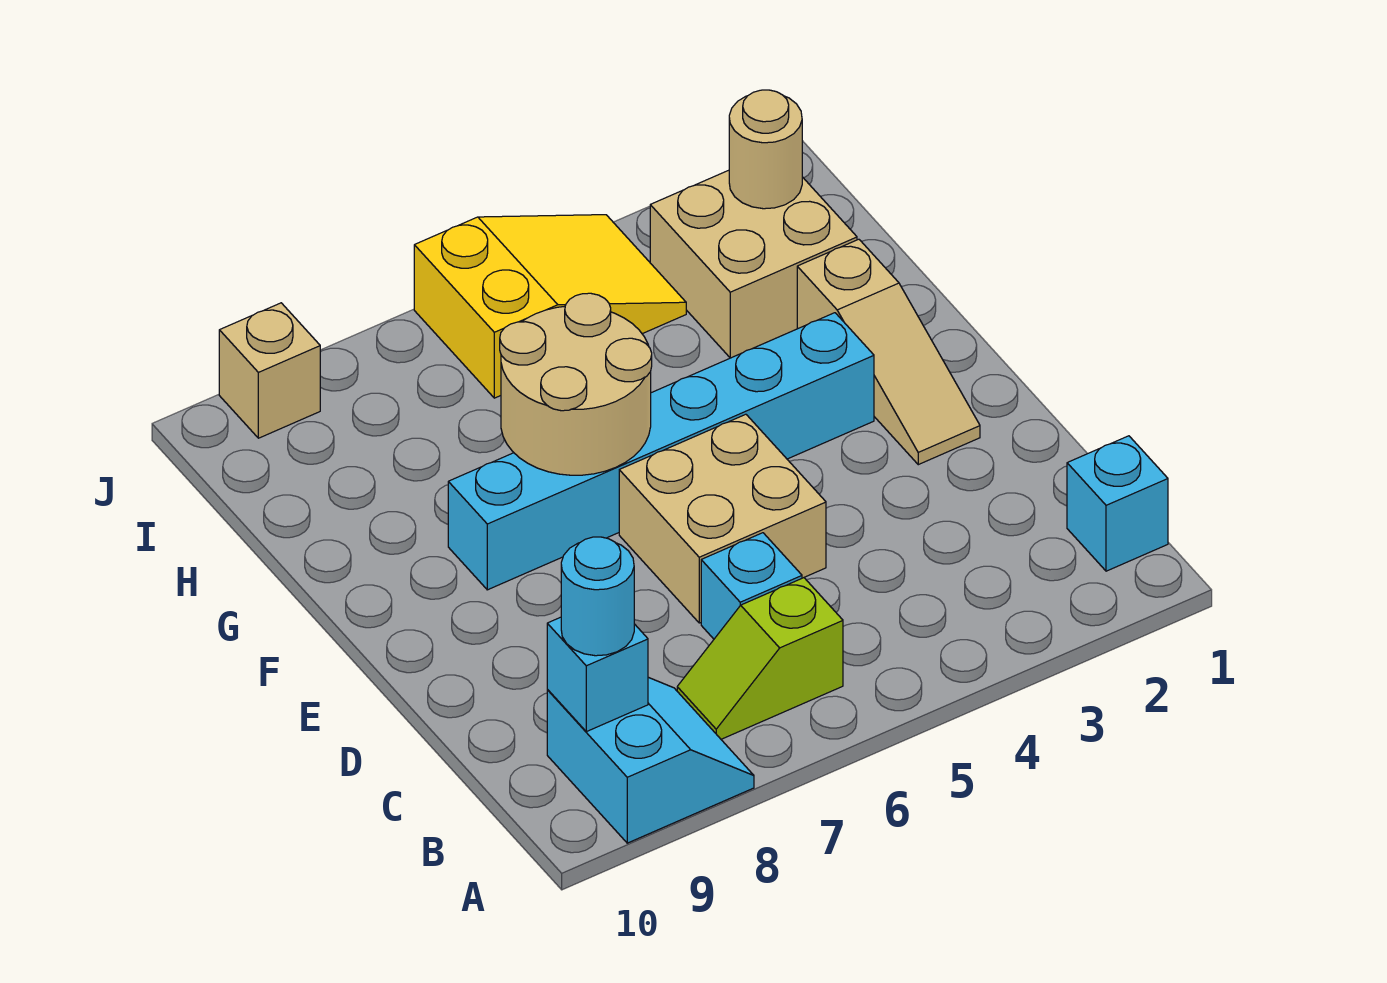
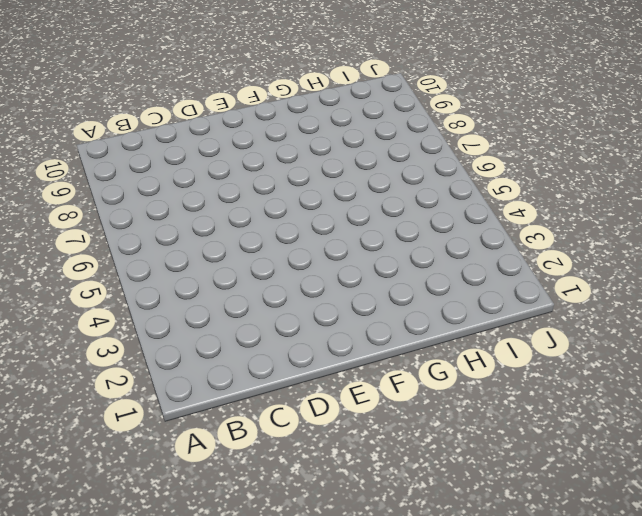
none -> cyan 2x2 slope [547,677,754,843]
none -> cyan 1x1 brick [1067,436,1168,571]
none -> lime 1x2 slope [677,578,843,739]

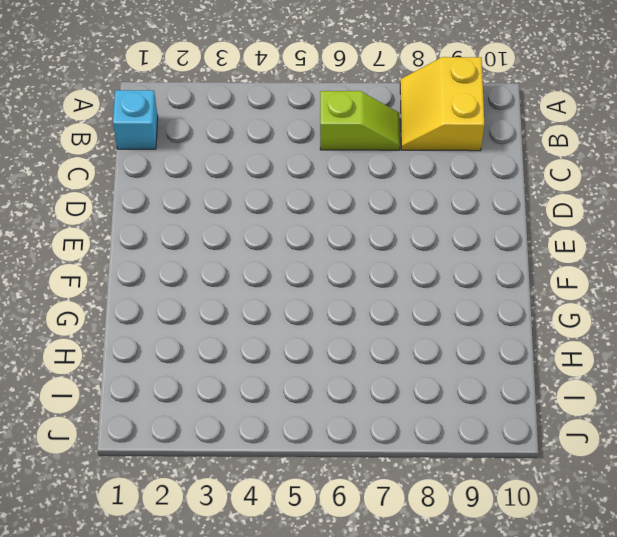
yellow 2x2 slope [400,57,484,151] -> cyan 2x2 slope [547,677,754,843]
none -> cyan 1x1 brick [701,533,802,639]
none -> tan 2x2 brick [619,414,826,623]
none -> tan 1x3 slope [797,239,980,465]

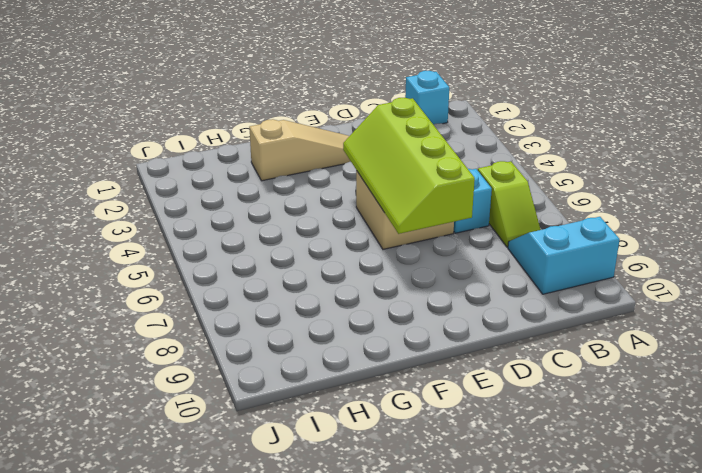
lime 2x4 slope [343,98,475,234] -> none
none -> cyan 1x6 brick [448,313,874,590]
none -> tan 2x2 brick [650,170,857,358]
none -> yellow 2x3 slope [414,215,686,398]

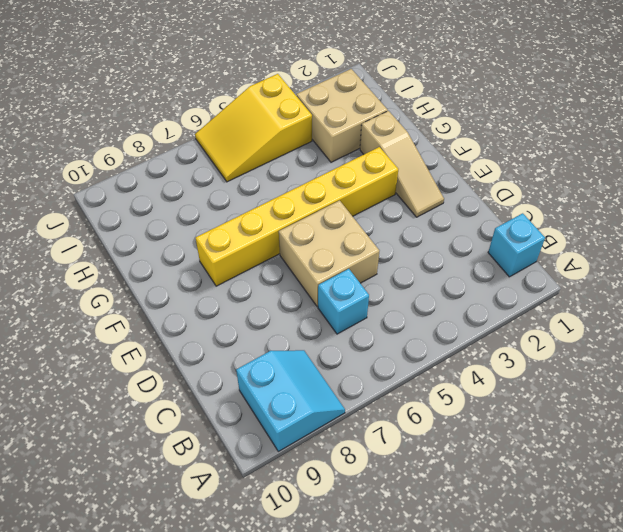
yellow 1x6 brick [196,147,398,286] -> cyan 1x6 brick [448,313,874,590]
yellow 2x3 slope [195,74,312,182] -> yellow 2x3 slope turned to [414,215,686,398]
none -> lime 1x2 slope [677,578,843,739]
none -> tan 1x1 brick [219,303,320,438]
none -> cyan 1x1 brick [547,617,648,732]

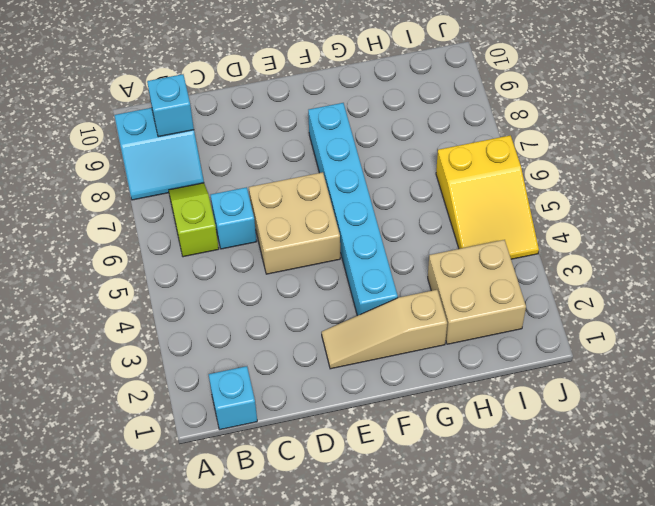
none -> tan 1x1 brick [219,303,320,438]
none -> tan 2x2 round brick [500,293,652,475]
none -> tan 1x1 round brick [729,90,802,209]

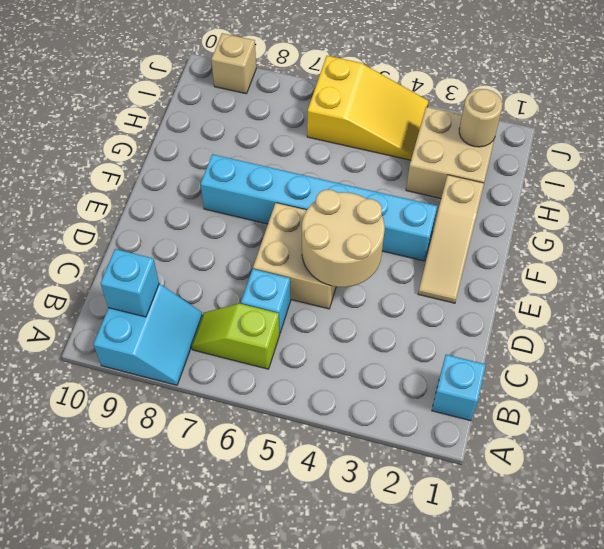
tan 2x2 round brick [302,190,385,287] -> tan 2x2 round brick moved to [500,293,652,475]
none -> cyan 1x1 round brick [561,537,634,656]

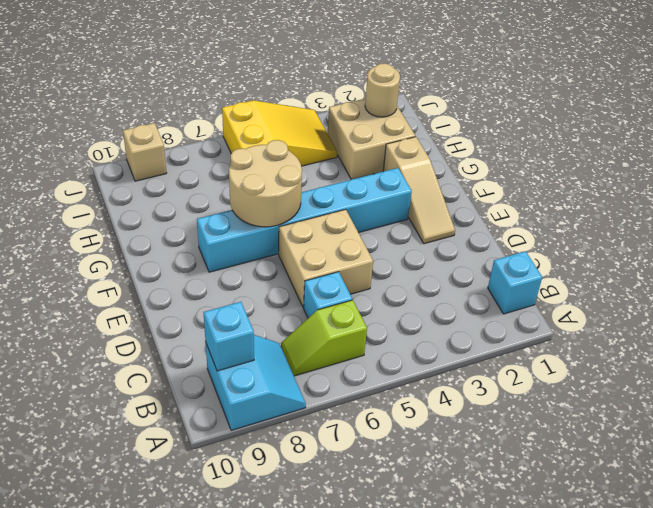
none -> cyan 1x1 round brick [561,537,634,656]

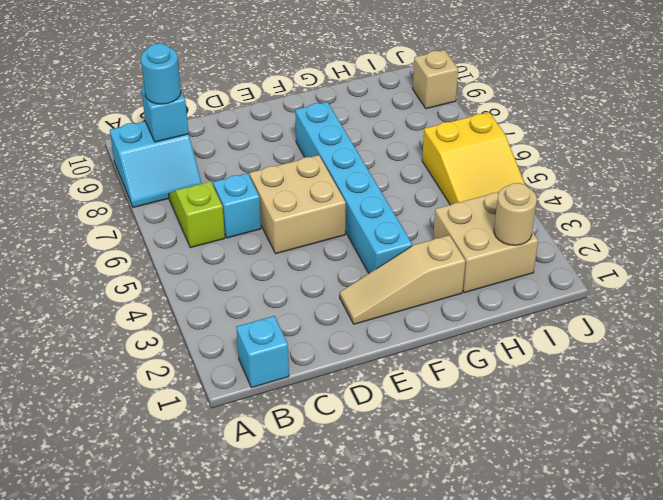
none -> tan 2x2 round brick [500,293,652,475]

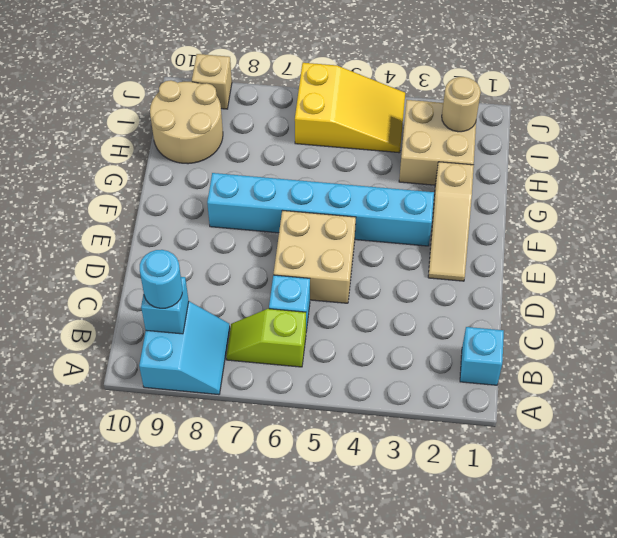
tan 2x2 round brick [150,80,223,164] -> tan 2x2 round brick moved to [500,293,652,475]

